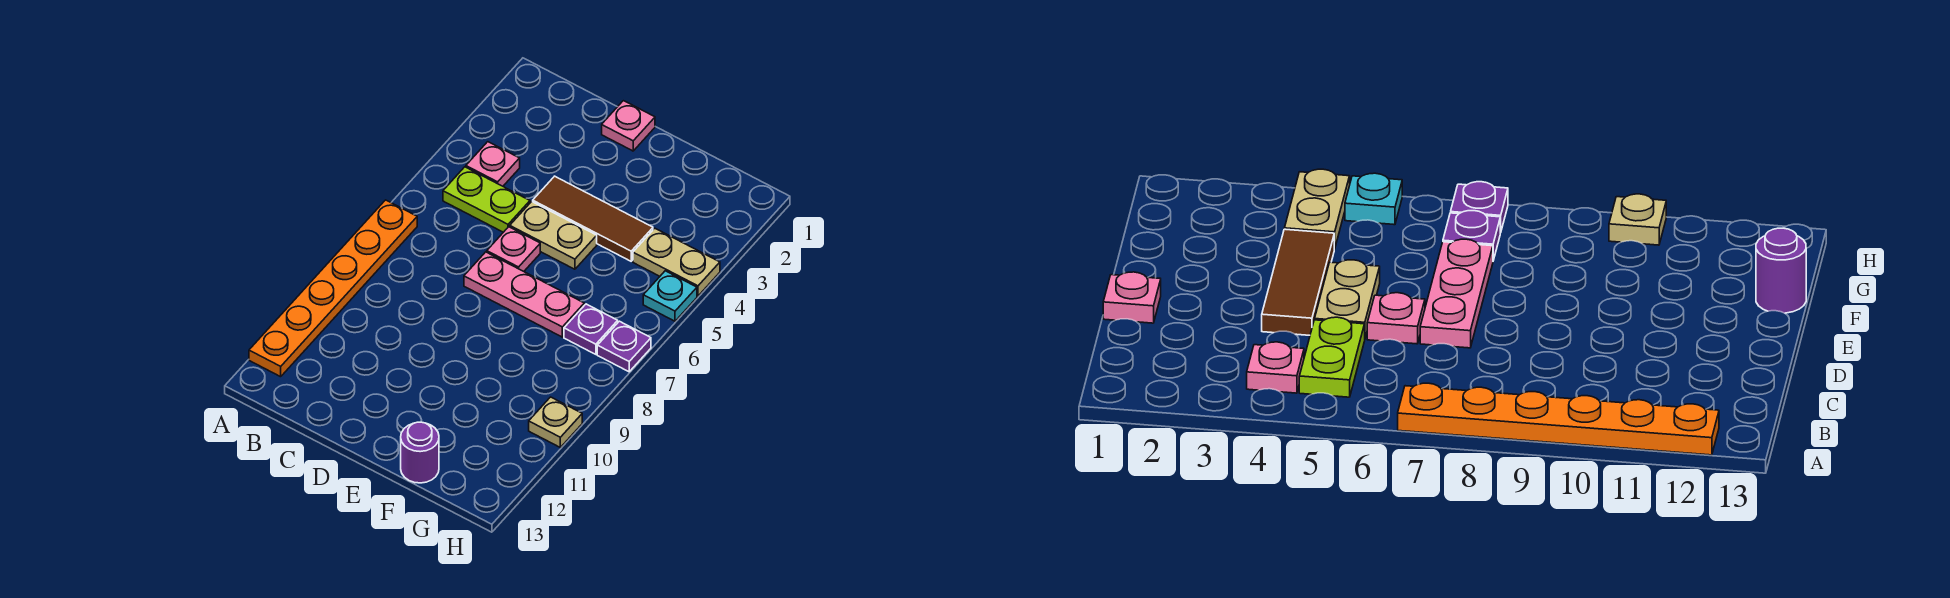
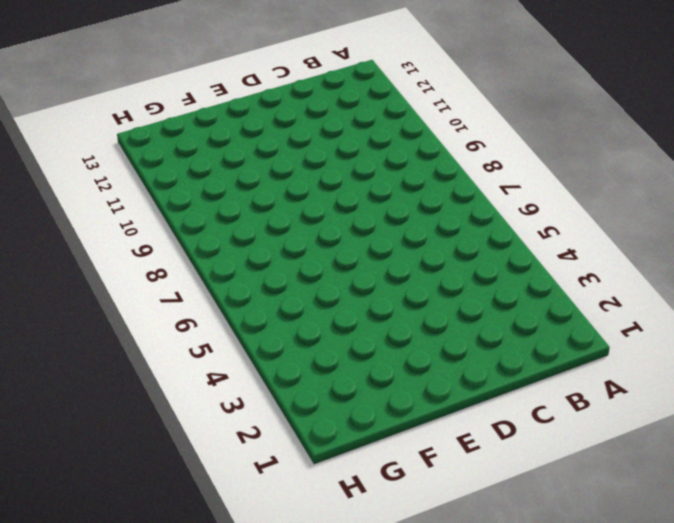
none -> orange 1x6 plate [249,200,417,377]
none -> pink 1x1 plate [466,142,520,186]
none -> lime 1x2 plate [443,167,530,232]

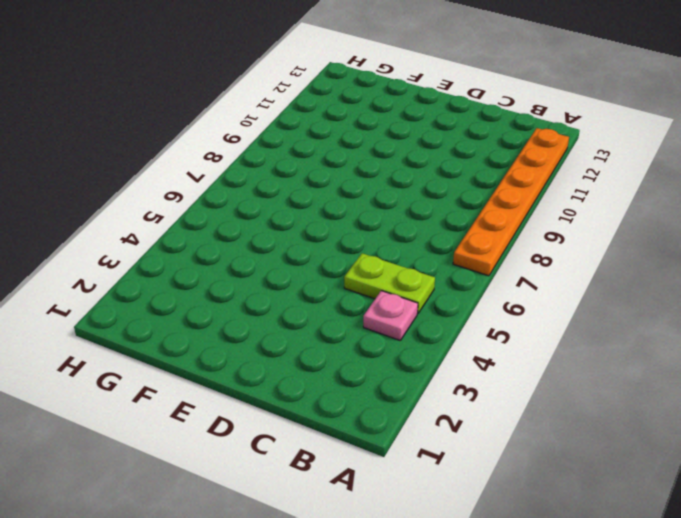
none -> pink 1x1 plate [602,101,655,151]
none -> brown 1x3 tile [533,176,653,261]
none -> tan 1x2 plate [510,202,597,269]

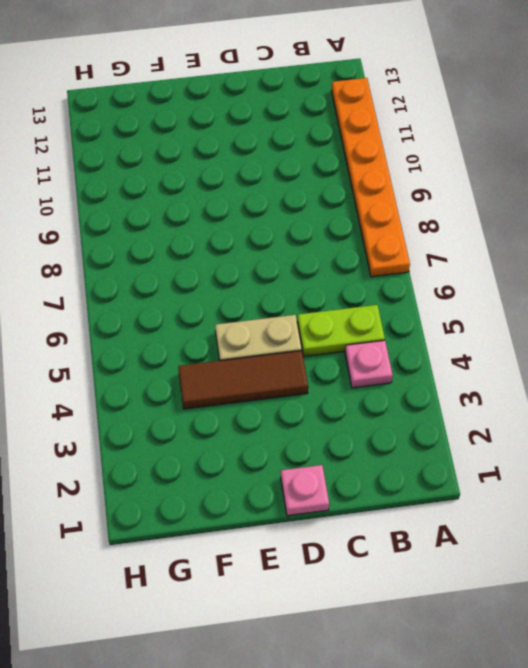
none -> pink 1x1 plate [487,227,540,271]
none -> pink 1x3 plate [464,252,584,337]
none -> purple 1x1 round brick [401,422,439,483]

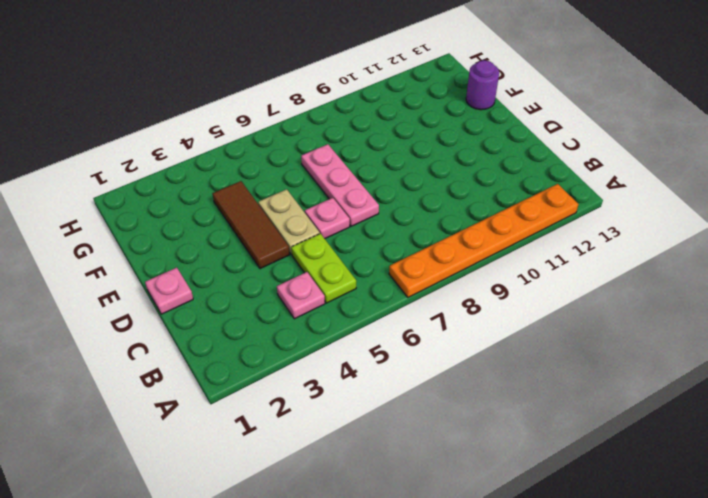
none -> tan 1x2 plate [633,228,720,296]
none -> purple 1x1 plate [564,304,618,354]
none -> cyan 1x1 plate [643,271,697,321]

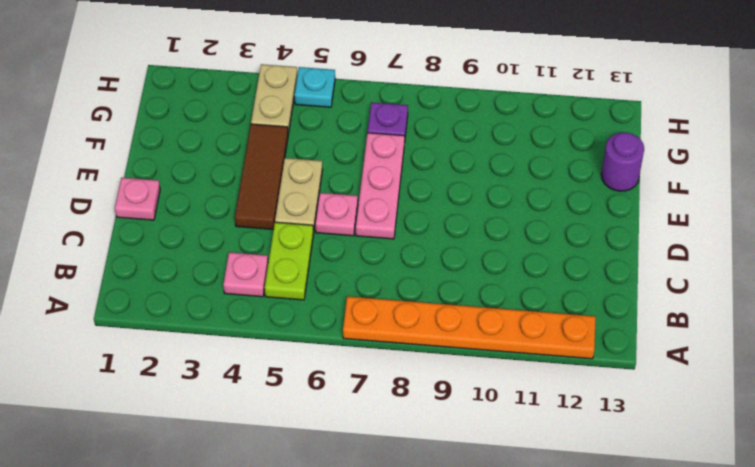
none -> purple 1x1 plate [597,321,651,372]
none -> tan 1x1 plate [529,397,582,447]

